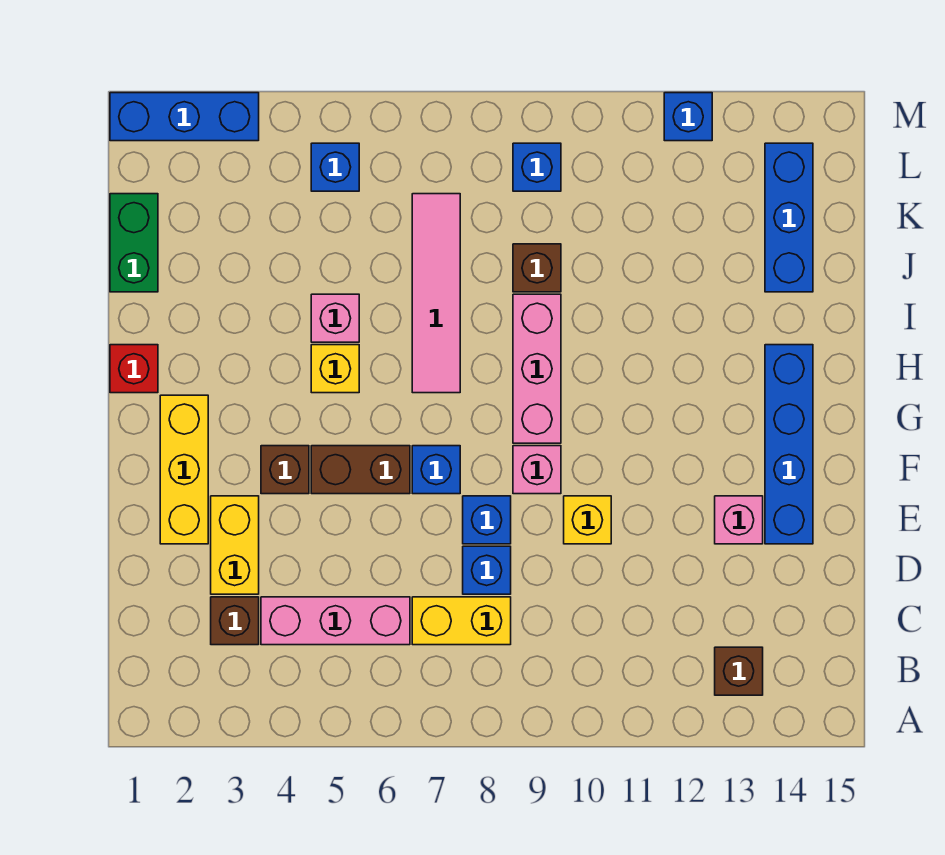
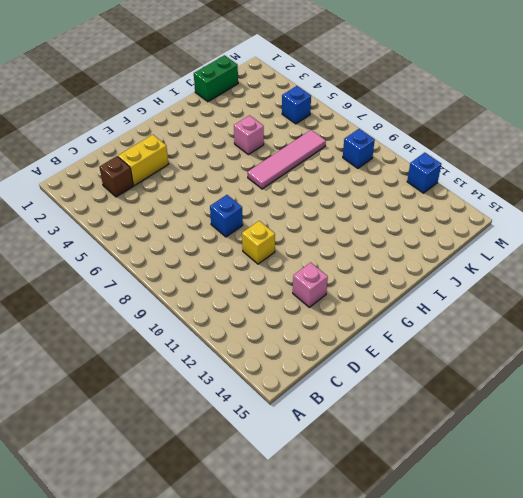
none -> brown 1x1 brick [715,647,763,695]
none -> pink 1x3 brick [261,597,410,645]
none -> yellow 1x2 brick [412,597,511,645]

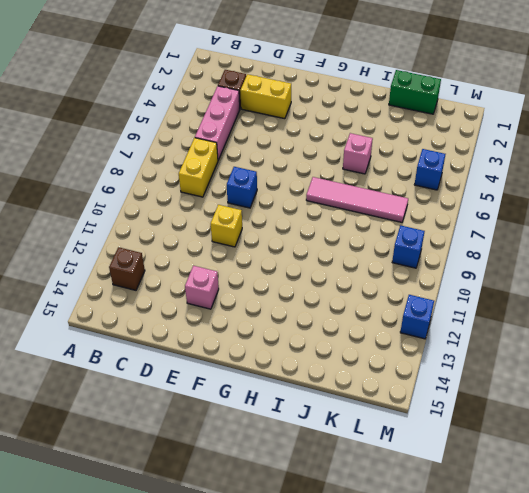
none -> blue 1x1 brick [463,546,511,594]
none -> yellow 1x3 brick [160,395,208,544]
none -> blue 1x4 brick [765,345,813,544]

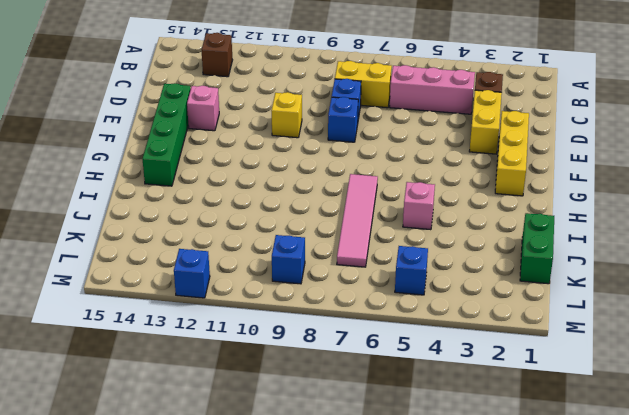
green 1x4 brick [142,83,191,186] -> blue 1x4 brick [765,345,813,544]
none -> brown 1x1 brick [261,446,309,494]
none -> brown 1x2 brick [311,446,410,494]
none -> blue 1x1 brick [412,446,460,494]

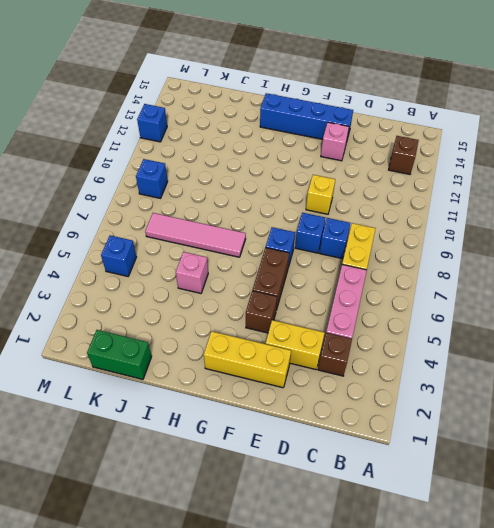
none -> pink 1x1 brick [513,446,561,494]
none -> pink 1x3 brick [513,294,561,443]
none -> red 1x1 brick [110,345,158,393]

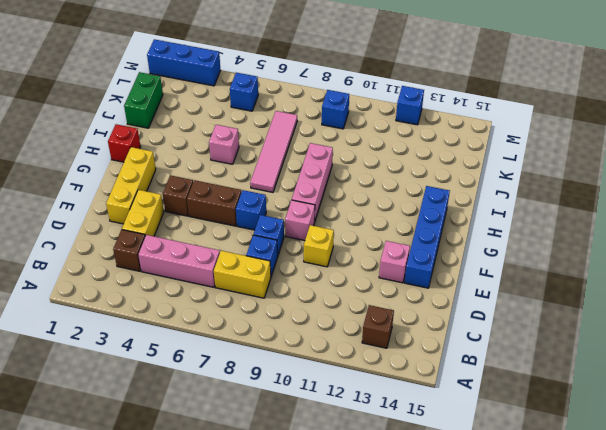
none -> yellow 1x1 brick [311,345,359,393]
none -> brown 1x1 brick [513,244,561,292]
none -> blue 1x3 brick [765,143,813,292]

